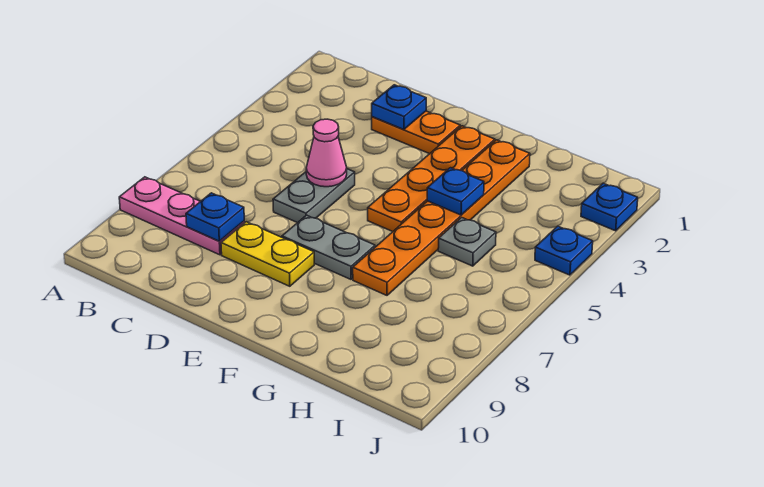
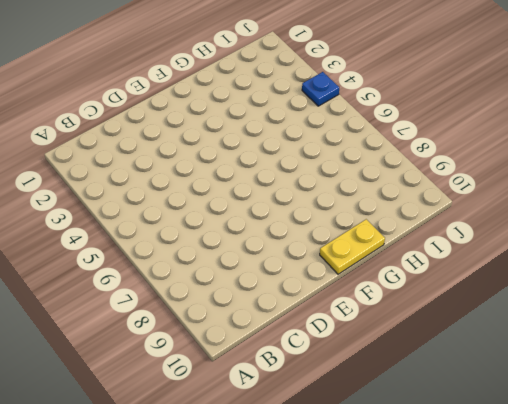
yellow 1x2 plate [320,219,385,274] -> yellow 1x2 plate moved to [221,222,314,286]
none -> pink 1x3 plate [119,177,245,255]
none -> orange 1x2 plate [372,111,460,154]
none -> grey 1x2 plate [273,169,355,223]

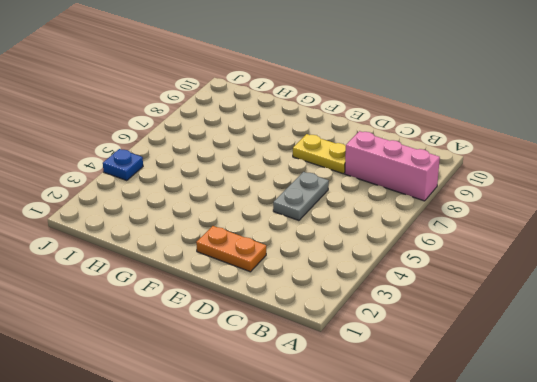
pink 1x3 brick [345,131,440,201] -> pink 1x3 plate [119,177,245,255]
none -> grey 1x2 plate [282,215,375,279]
none -> orange 1x4 plate [368,126,495,232]
none -> orange 1x6 plate [353,140,530,295]

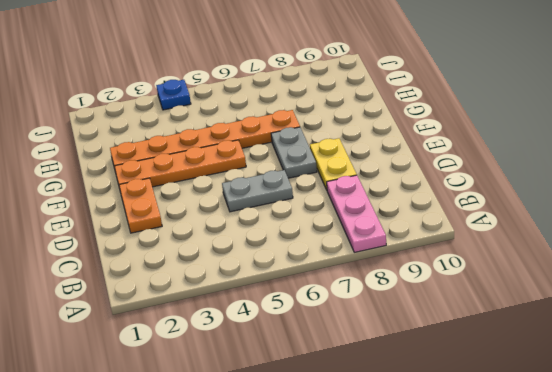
none -> grey 1x1 plate [438,218,496,266]
none -> blue 1x1 plate [581,183,638,231]
none -> blue 1x1 plate [186,193,244,241]

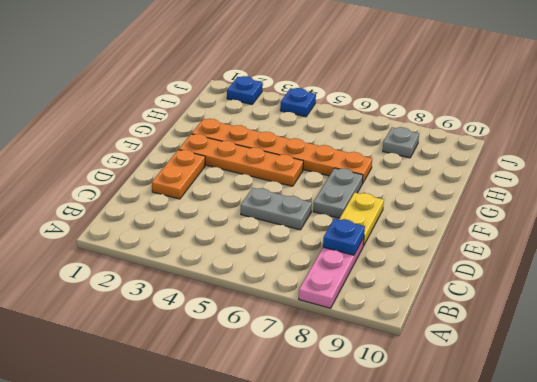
grey 1x1 plate [383,127,419,158] -> grey 1x1 plate moved to [438,218,496,266]
none -> blue 1x1 plate [372,85,426,130]
none -> pink 1x1 cone [306,119,347,187]
none -> blue 1x1 plate [427,168,484,215]

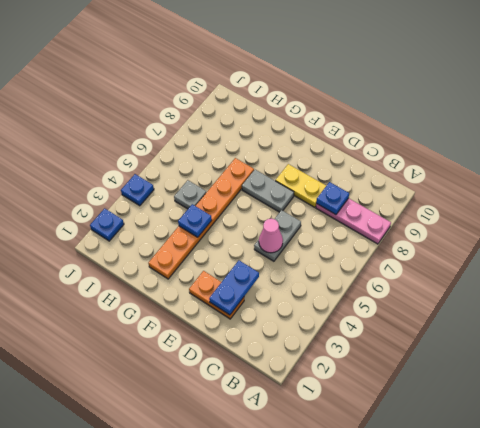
blue 1x2 plate [209,260,259,315] -> blue 1x1 plate [372,85,426,130]
none -> orange 1x4 plate [368,126,495,232]

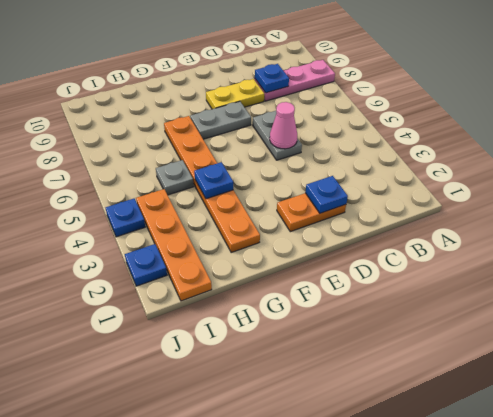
orange 1x4 plate [136,189,212,301] -> orange 1x4 plate moved to [368,126,495,232]

